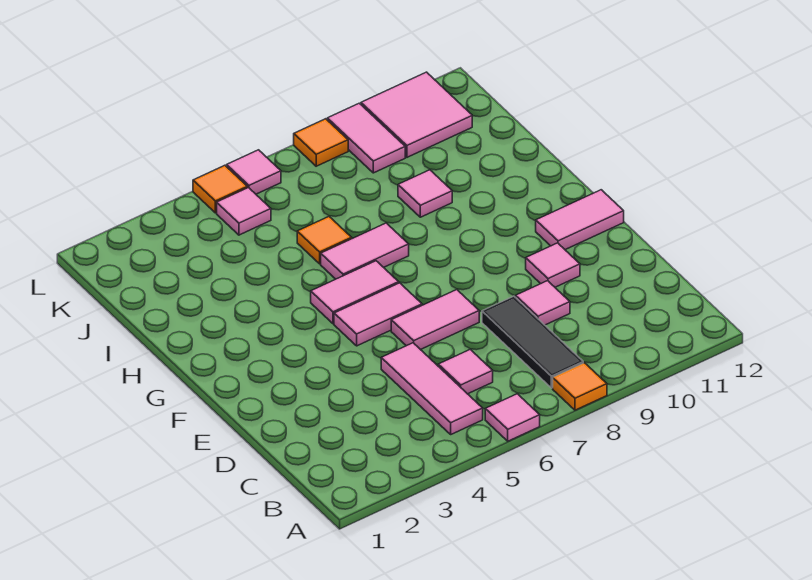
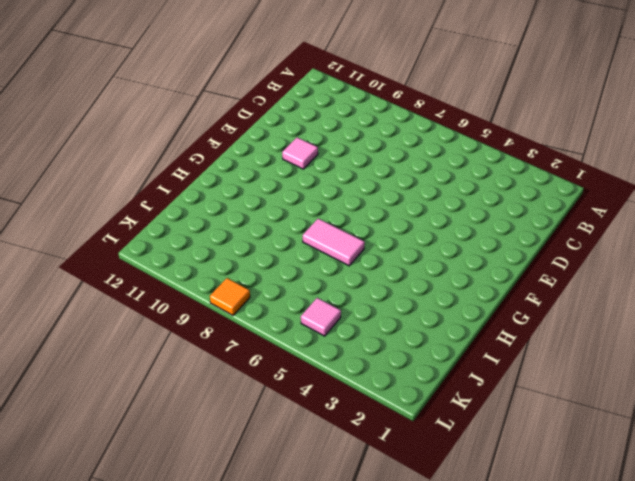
none -> pink 1x1 tile [485,394,540,441]
none -> orange 1x1 tile [553,363,607,410]
none -> pink 1x3 tile [381,343,483,434]

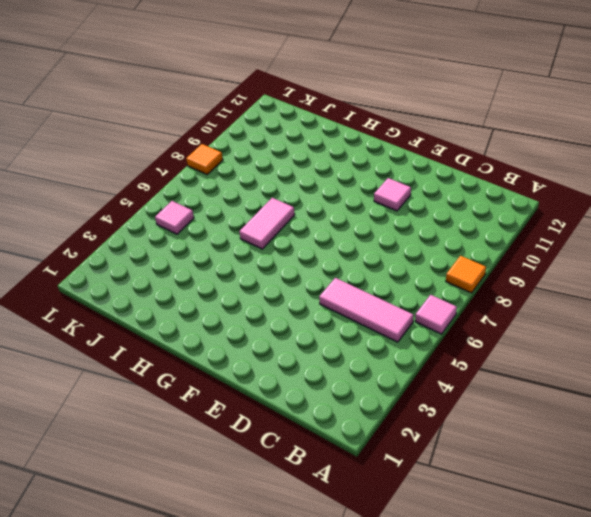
none -> black 1x3 tile [482,296,583,388]
none -> pink 1x1 tile [438,350,493,394]
none -> pink 1x1 tile [516,281,570,325]

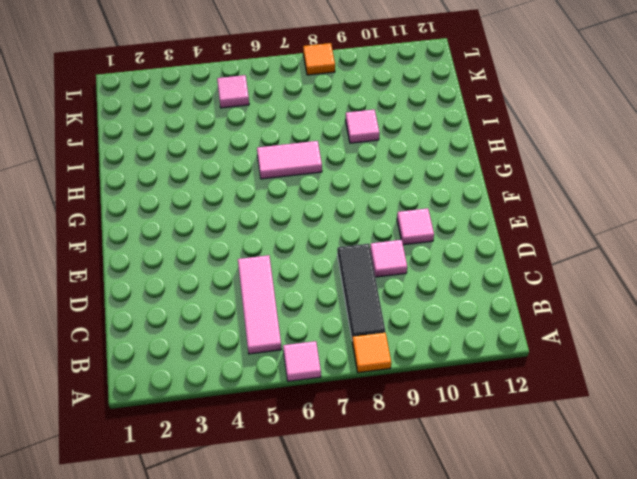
none -> pink 1x1 tile [438,350,493,394]
none -> pink 1x2 tile [391,290,479,350]
none -> pink 1x2 tile [334,283,422,346]

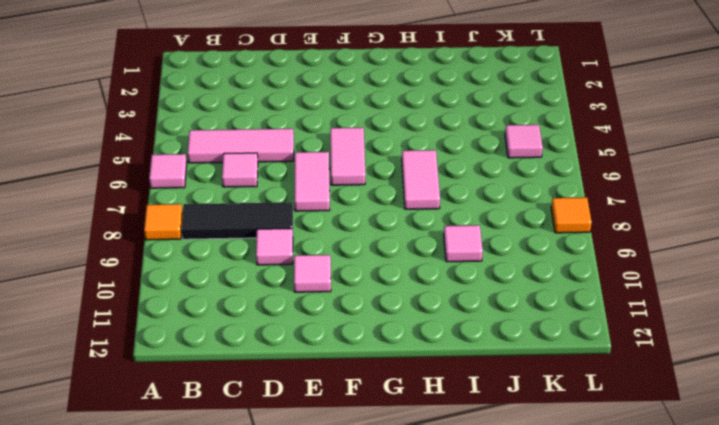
none -> pink 1x2 tile [536,190,624,250]
none -> pink 1x2 tile [311,261,399,324]
none -> orange 1x1 tile [297,217,352,264]

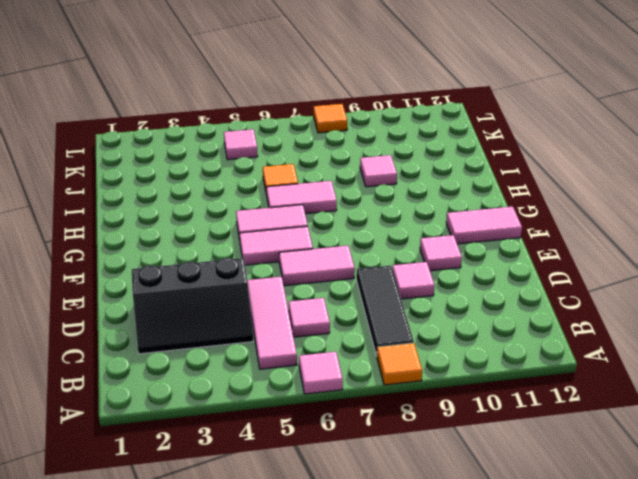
black 2x3 slope [132,258,253,354] -> none
none -> pink 1x2 tile [327,103,405,173]
none -> pink 2x2 tile [361,72,472,157]
none -> orange 1x1 tile [193,165,247,213]

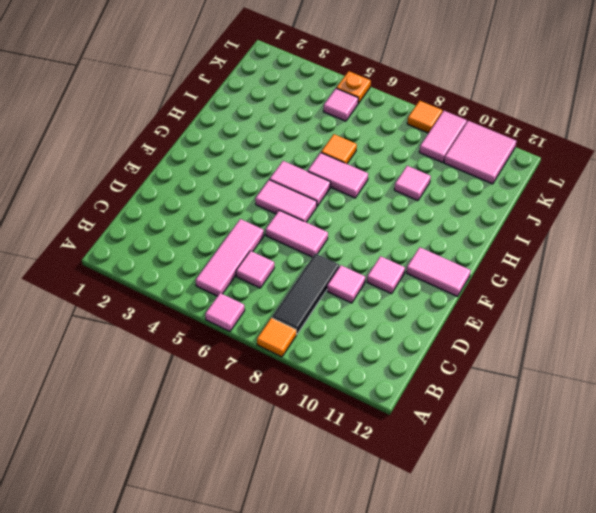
orange 1x1 plate [336,71,371,104] -> orange 1x1 tile [193,165,247,213]
none -> pink 1x1 tile [227,150,281,194]

